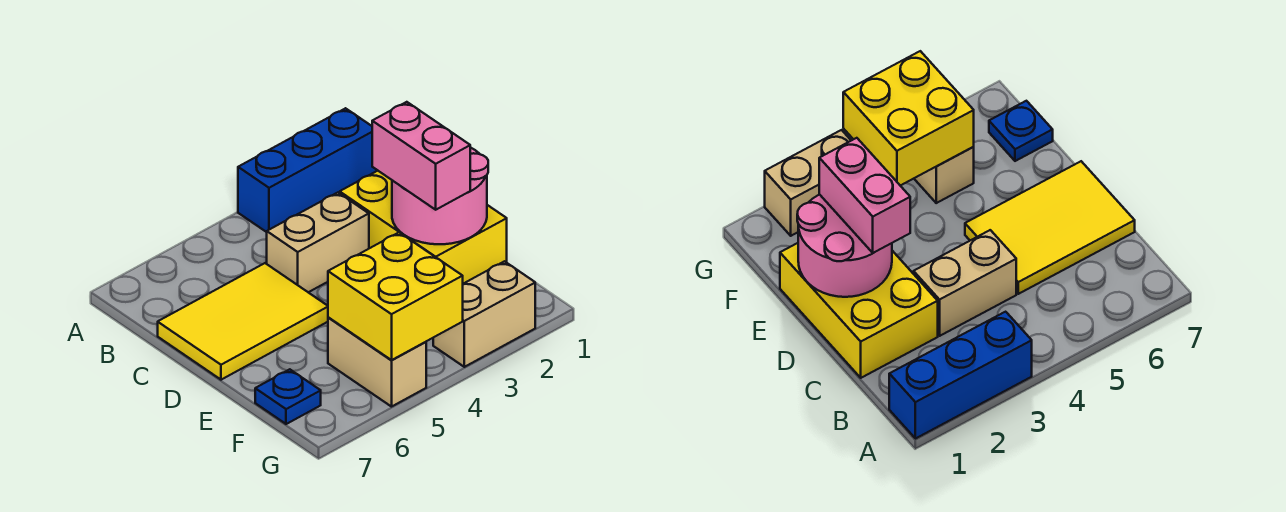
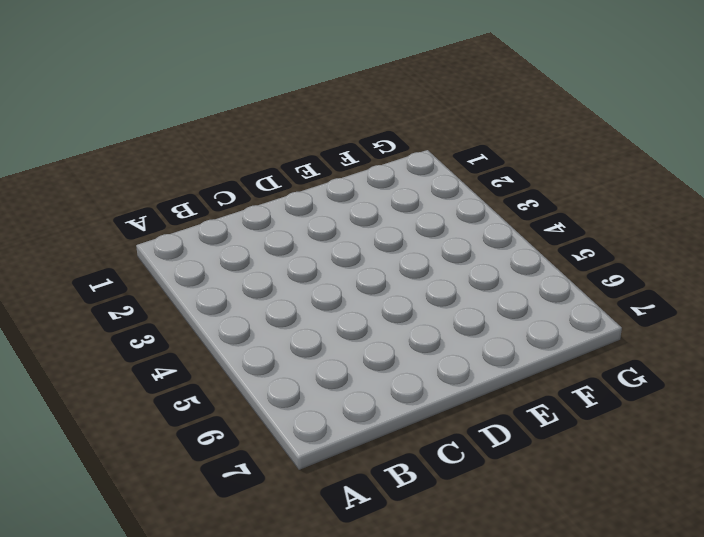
none -> blue 1x3 brick [238,108,377,232]
none -> yellow 2x3 brick [340,171,507,284]

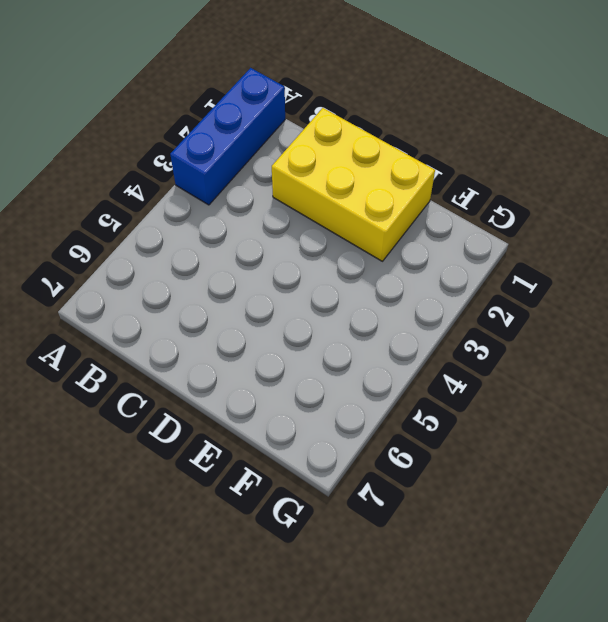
none -> tan 1x2 brick [267,193,369,292]
none -> yellow 2x3 tile [158,263,328,380]

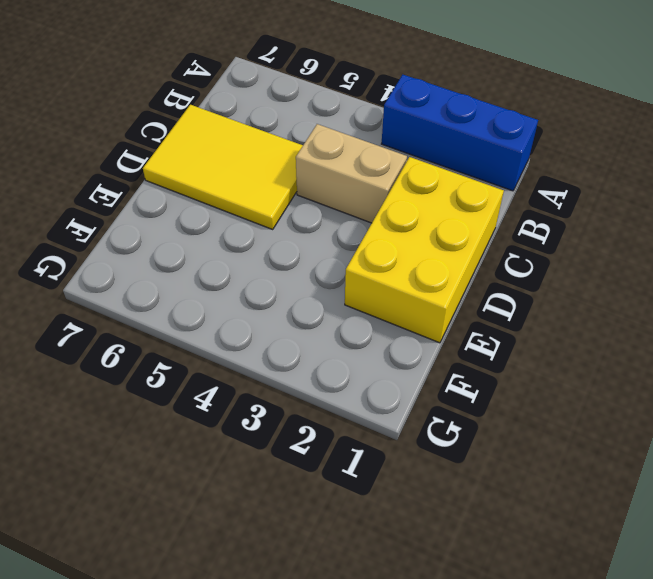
none -> tan 1x2 brick [328,317,426,407]
none -> blue 1x1 plate [255,369,321,424]

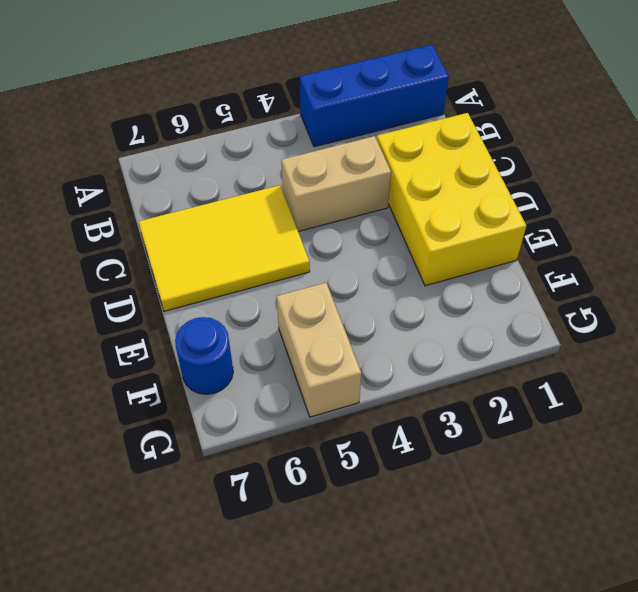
blue 1x1 round brick [175,317,233,394] -> blue 1x1 plate [255,369,321,424]
none -> tan 1x2 brick [433,261,535,367]
none -> pink 2x2 round brick [392,147,488,244]

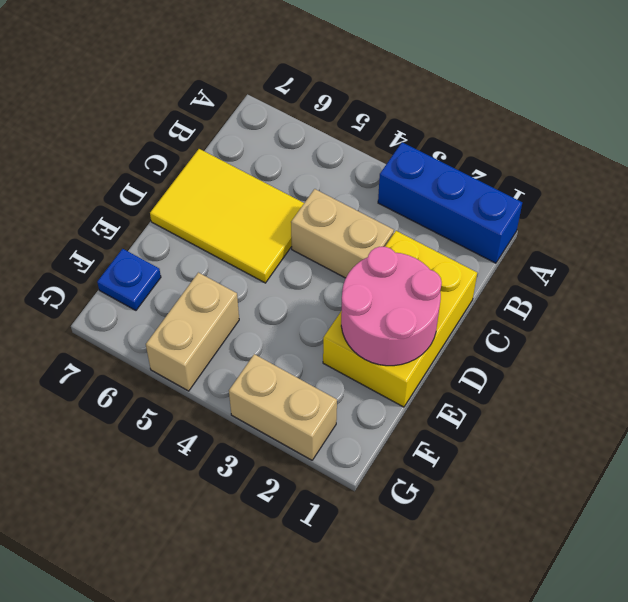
none -> yellow 2x2 brick [328,232,463,360]
none -> pink 1x2 brick [372,102,470,210]

